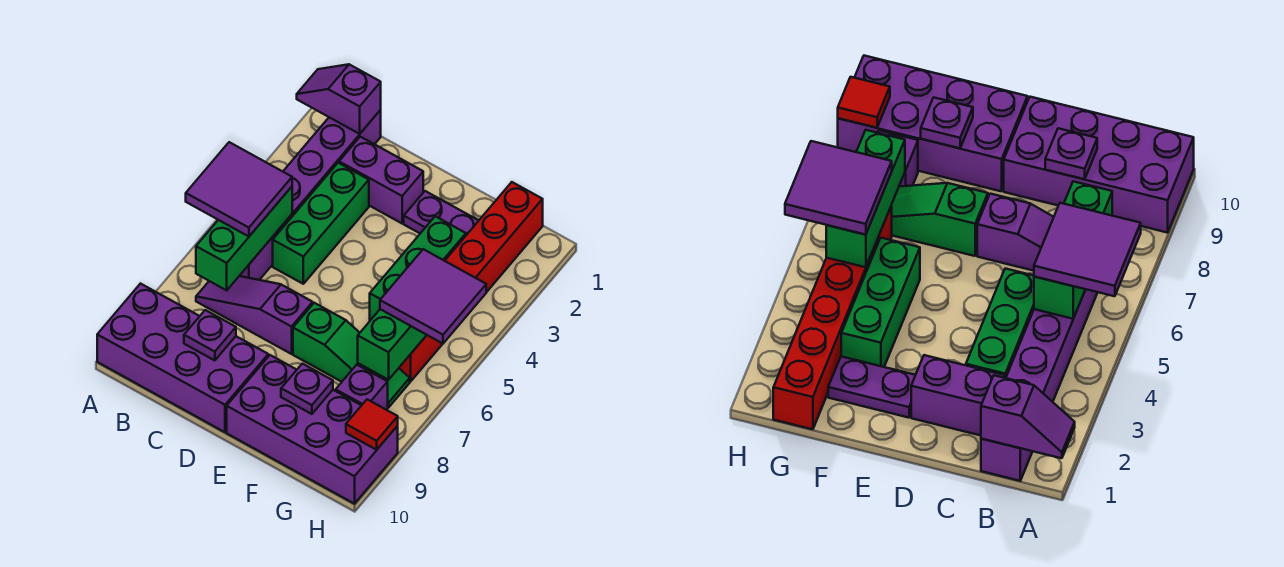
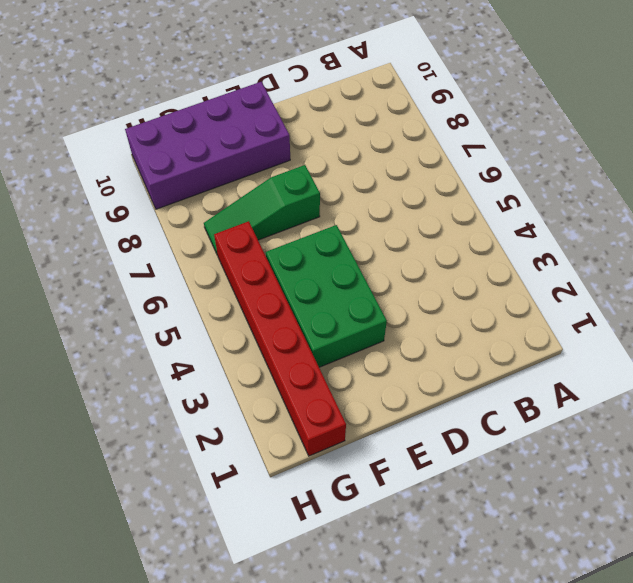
green 2x3 brick [266,225,387,367] -> green 1x3 brick [370,216,466,320]
none -> purple 2x4 brick [97,284,268,432]
none -> purple 1x6 brick [240,110,381,280]
none -> purple 1x3 slope [196,276,313,354]

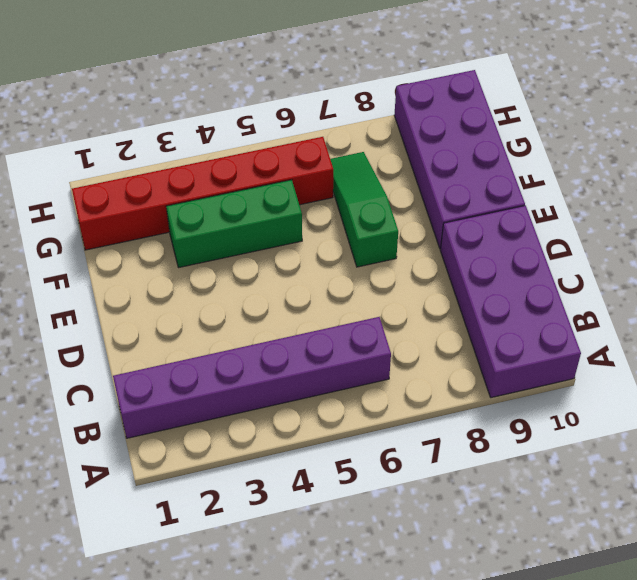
none -> purple 1x3 slope [196,276,313,354]
none -> purple 1x2 brick [339,137,423,223]
none -> green 1x3 brick [273,163,369,284]

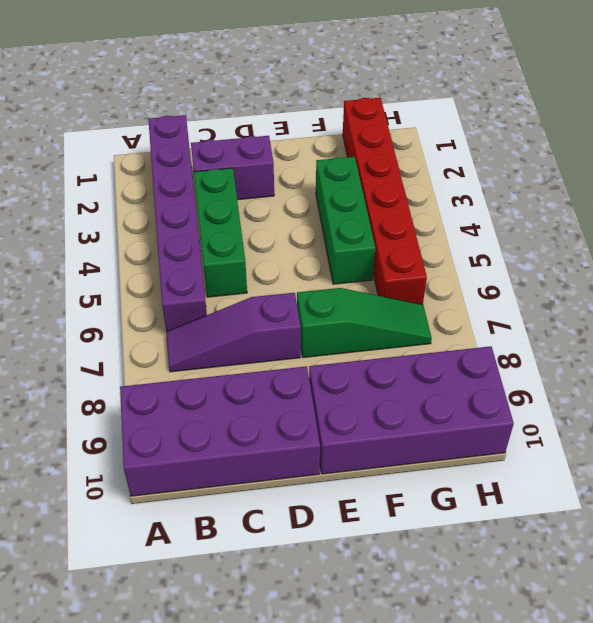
none -> purple 1x2 plate [404,191,479,235]
none -> purple 1x1 brick [336,365,388,410]
none -> purple 1x2 slope [297,64,381,134]

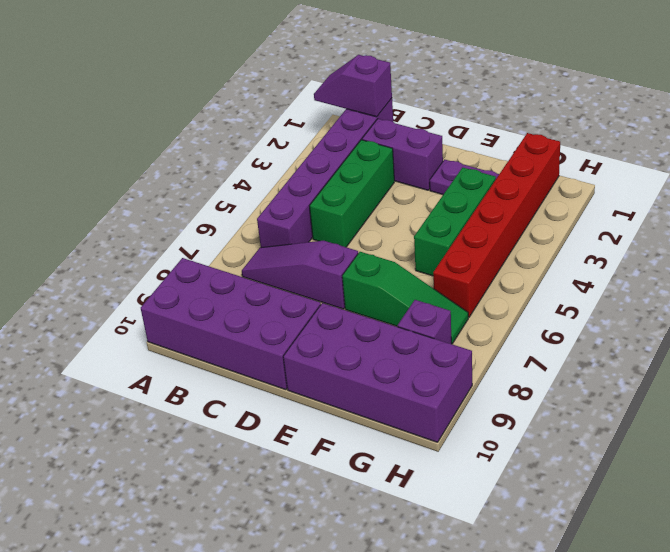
none -> green 1x3 brick [196,187,292,290]
none -> purple 1x1 plate [184,310,236,360]
none -> purple 1x1 plate [281,364,333,414]

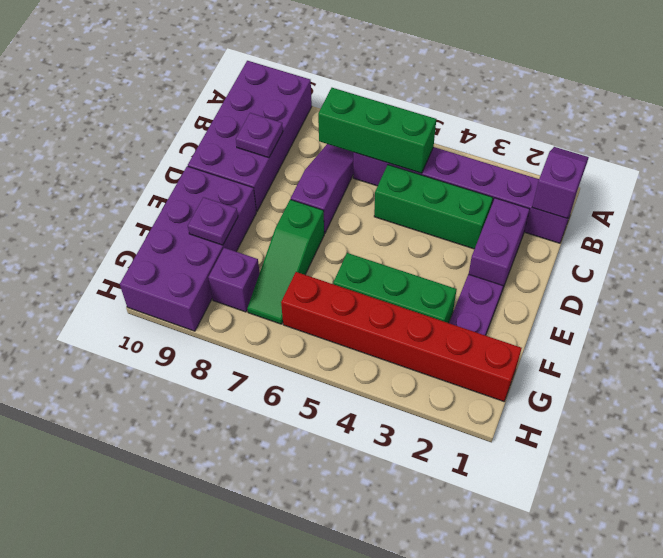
none -> green 1x3 brick [358,309,426,380]
none -> red 1x1 tile [346,399,398,450]
none -> purple 2x2 tile [186,142,292,236]

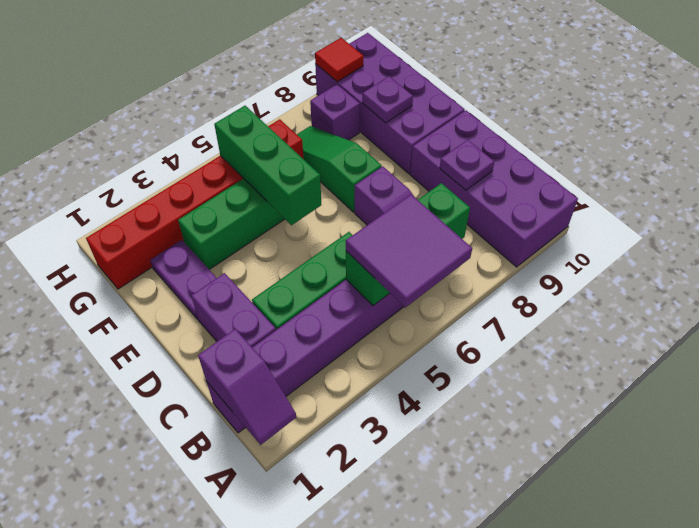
green 1x3 brick [214,106,321,225] -> green 1x3 brick turned to [358,309,426,380]
none -> purple 2x2 tile [380,249,486,344]

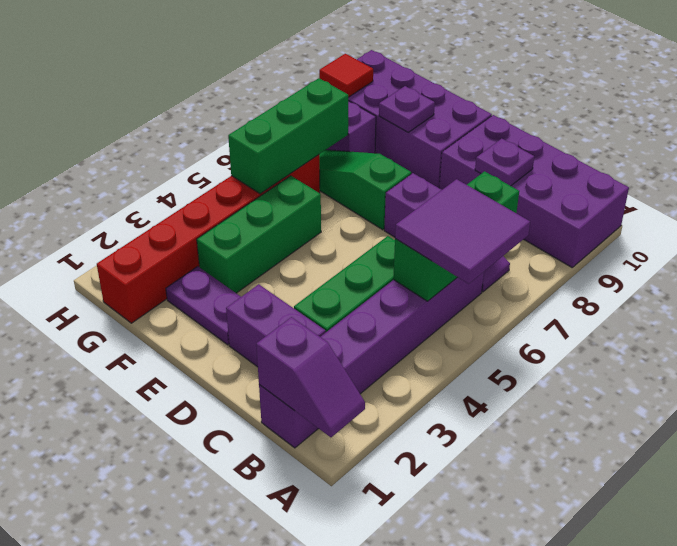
none -> purple 2x2 tile [380,249,486,344]

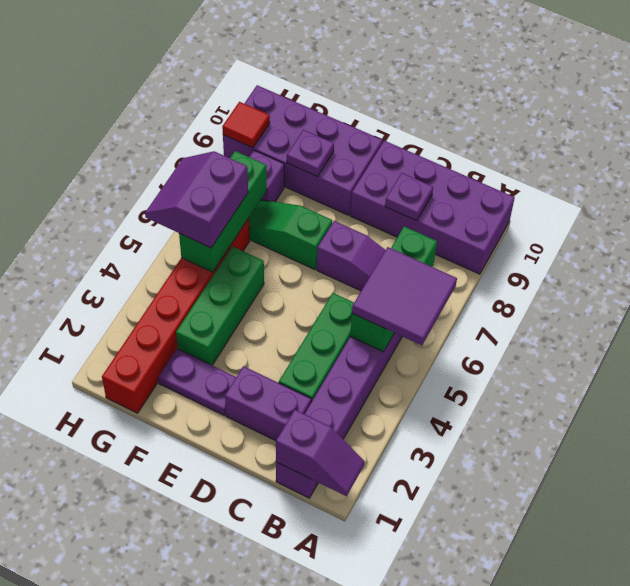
purple 2x2 slope [145,151,248,248] -> purple 2x2 tile [380,249,486,344]

